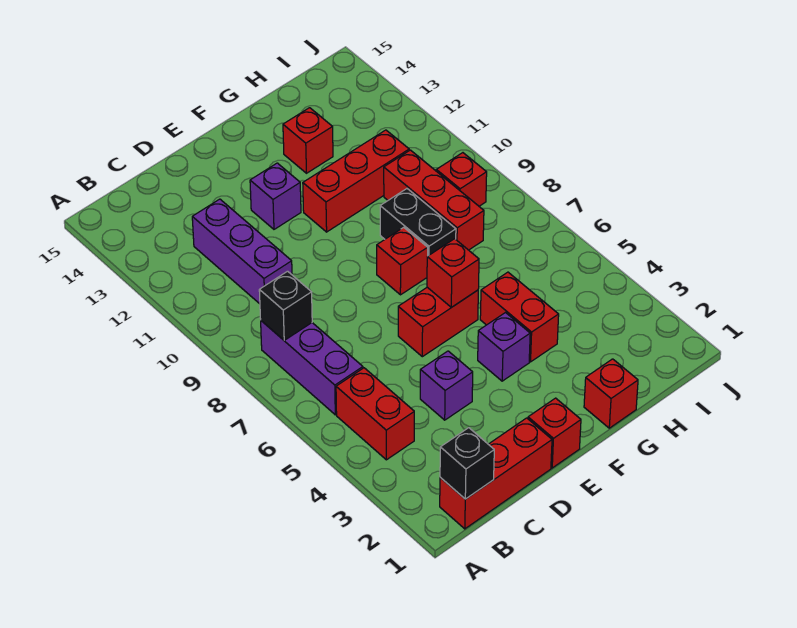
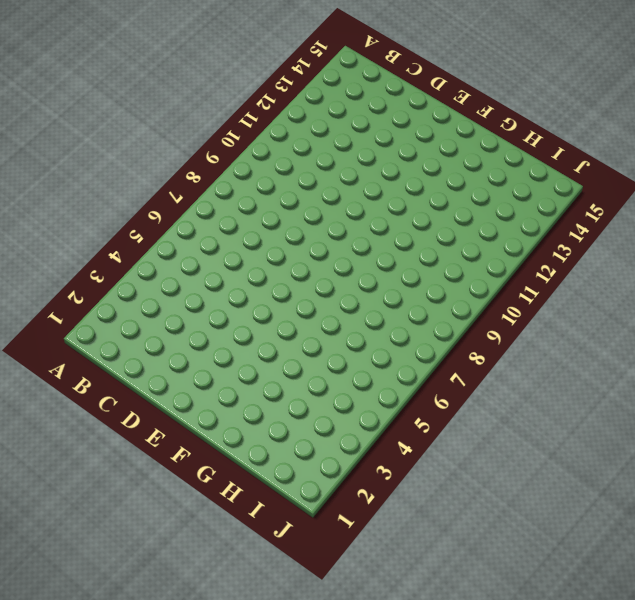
none -> red 1x3 brick [440,418,552,529]
none -> red 1x2 brick [336,368,414,460]
none -> purple 1x3 brick [261,321,363,415]

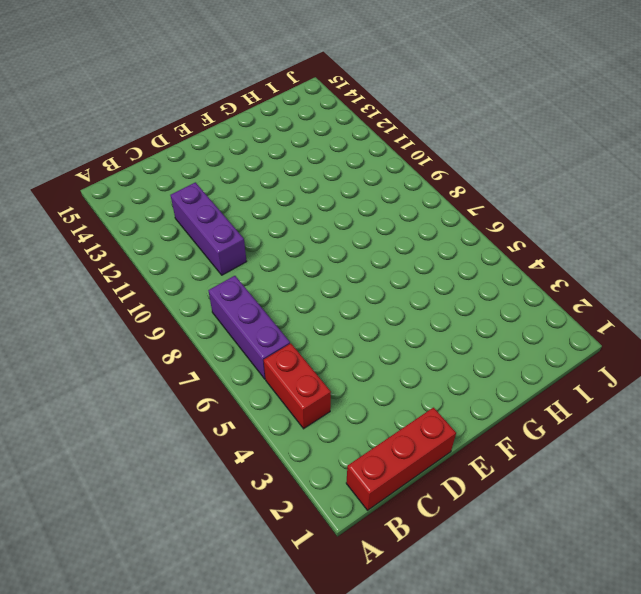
none -> purple 1x1 brick [420,351,473,420]
none -> red 1x1 brick [528,398,581,468]
none -> red 1x2 brick [398,287,478,357]

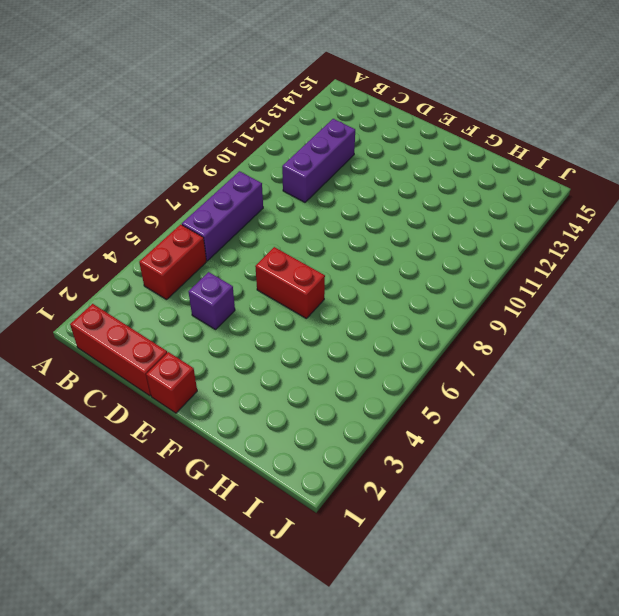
none -> purple 1x1 brick [250,163,301,229]
none -> purple 1x1 brick [478,313,530,381]
none -> red 1x1 brick [377,227,428,295]

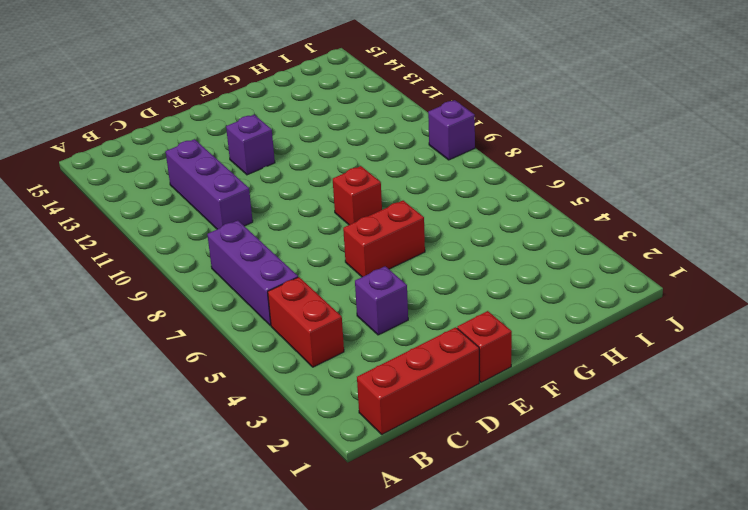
purple 1x1 brick [428,100,475,160] -> purple 1x1 brick moved to [478,313,530,381]
none -> red 1x3 brick [303,130,409,232]
none -> red 1x1 brick [584,359,638,428]
none -> red 1x2 brick [480,272,559,362]

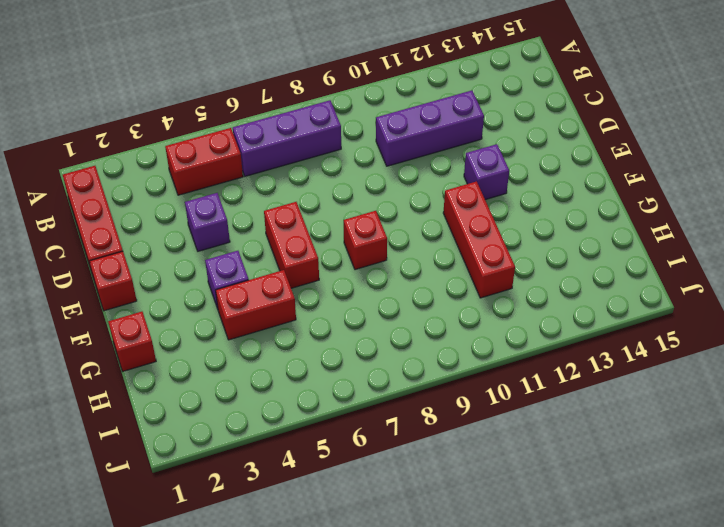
none -> black 1x2 brick [380,189,456,256]
none -> red 1x1 brick [283,108,333,173]
none -> red 1x3 brick [384,150,484,250]

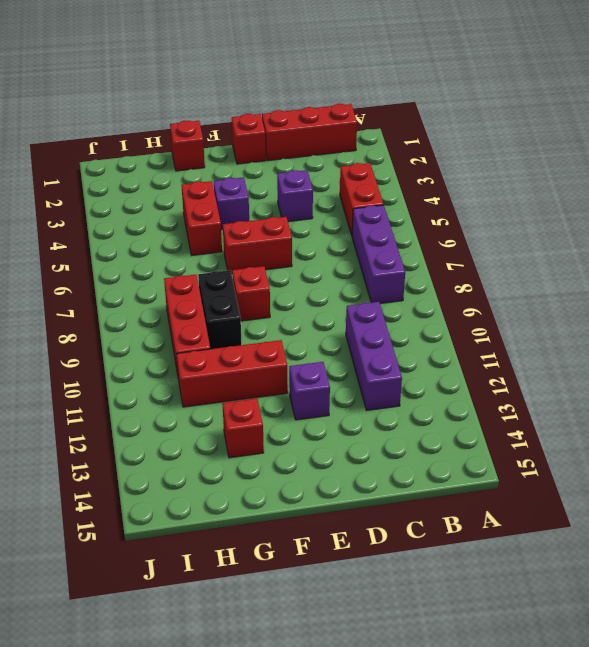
none -> red 1x1 brick [436,153,487,206]
none -> black 1x1 brick [440,428,494,499]
none -> black 1x1 brick [259,271,312,340]

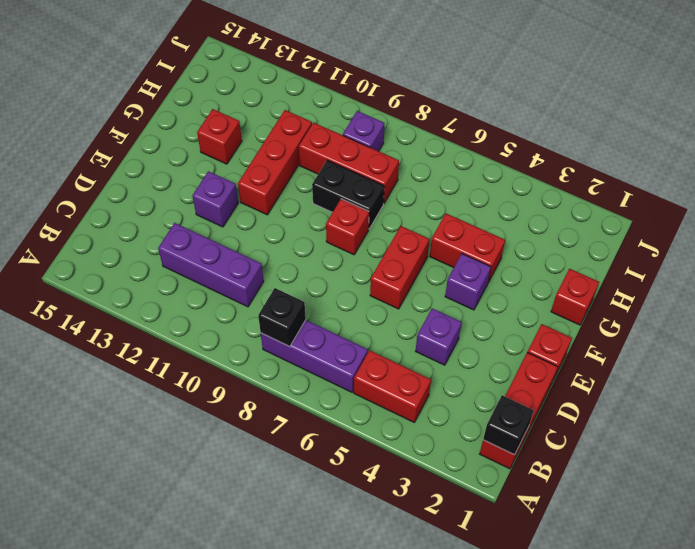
purple 1x1 brick [343,111,385,151] -> red 1x1 brick [436,153,487,206]
none -> red 1x1 brick [427,239,479,307]

